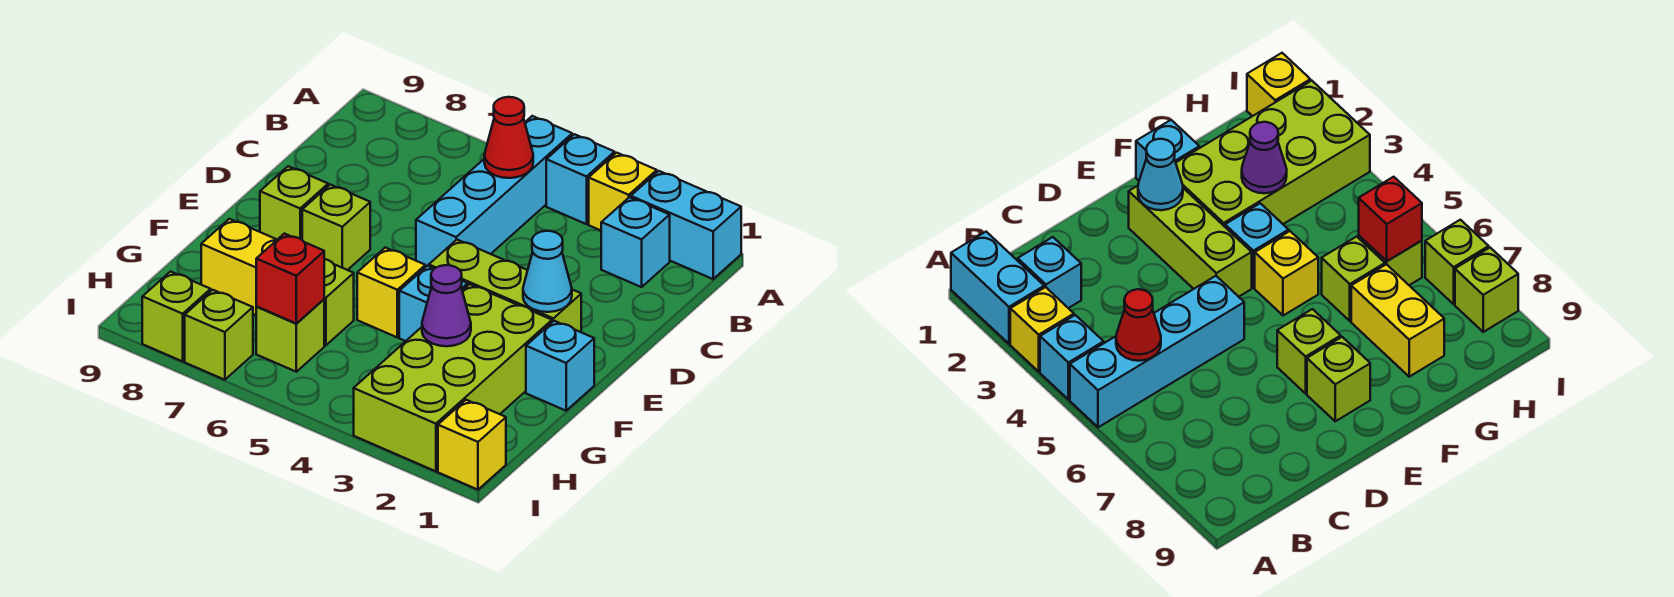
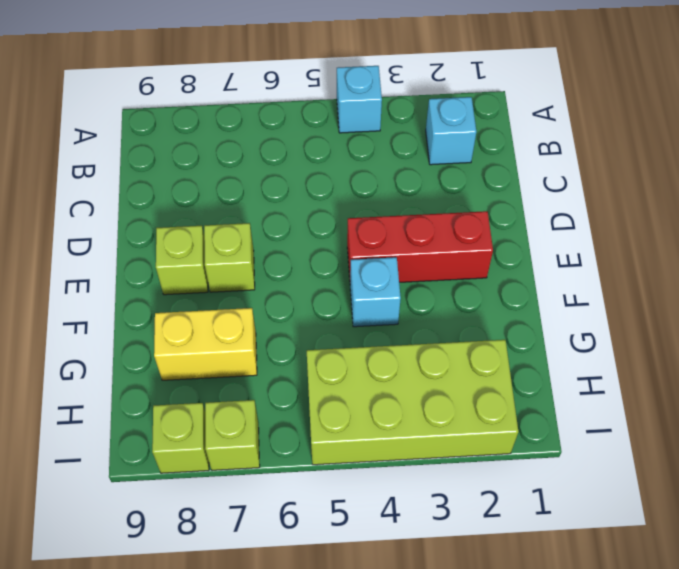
red 1x3 brick [347,211,493,282] -> lime 1x3 brick [429,240,581,332]
lime 2x4 brick [307,340,518,465] -> lime 2x4 brick turned to [354,284,552,471]
none -> cyan 1x2 brick [631,171,741,279]
none -> yellow 1x1 brick [589,153,657,230]
none -> cyan 1x4 brick [416,116,572,267]

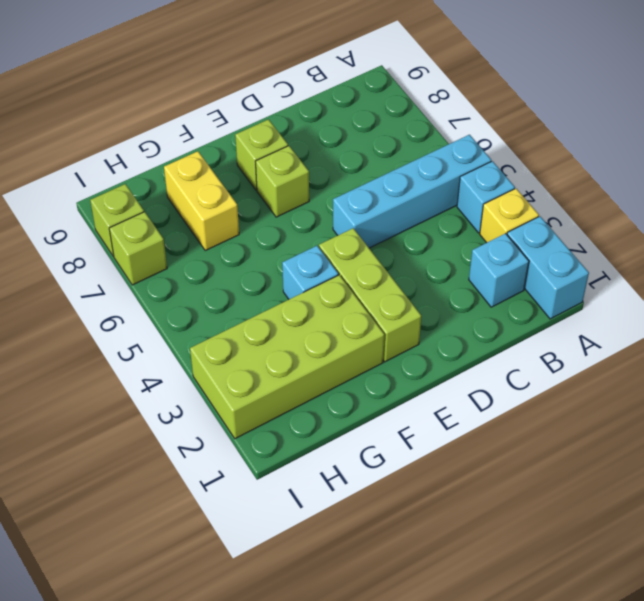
none -> cyan 1x1 brick [526,321,594,411]
none -> yellow 1x1 brick [357,247,425,337]
none -> lime 1x1 brick [324,259,354,345]

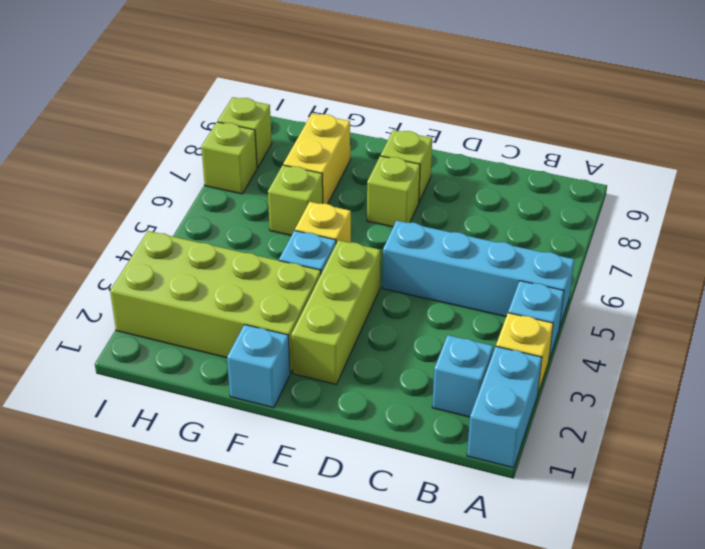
none -> lime 1x1 brick [256,299,324,372]
none -> yellow 1x1 brick [438,400,506,490]
none -> red 1x1 cone [484,97,533,178]

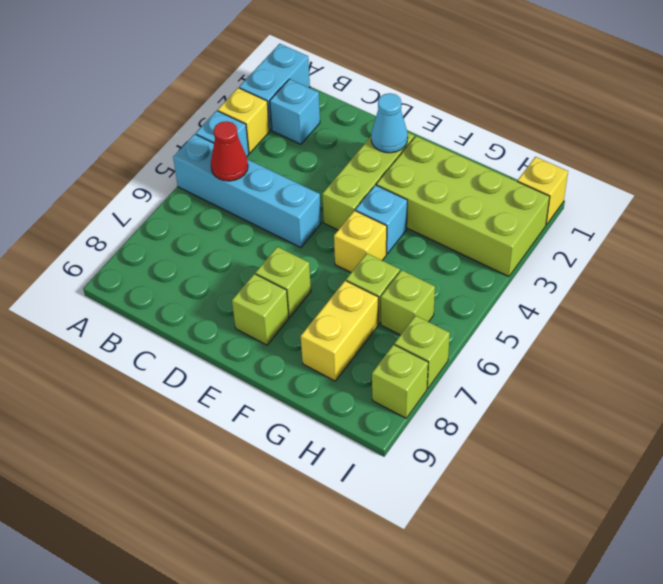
none -> cyan 1x1 brick [526,321,594,411]
none -> purple 1x1 cone [422,265,471,346]
none -> red 1x1 brick [256,234,324,323]

